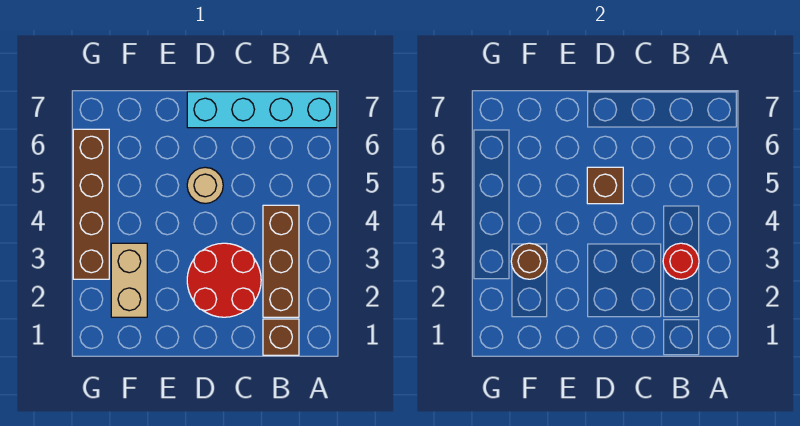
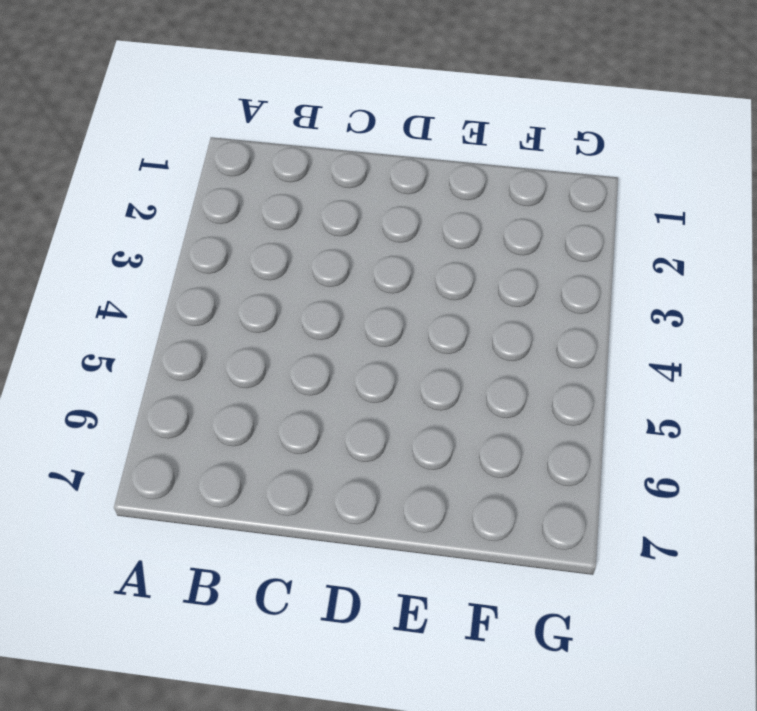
none -> cyan 1x4 brick [187,92,337,128]
none -> brown 1x1 brick [263,319,299,355]

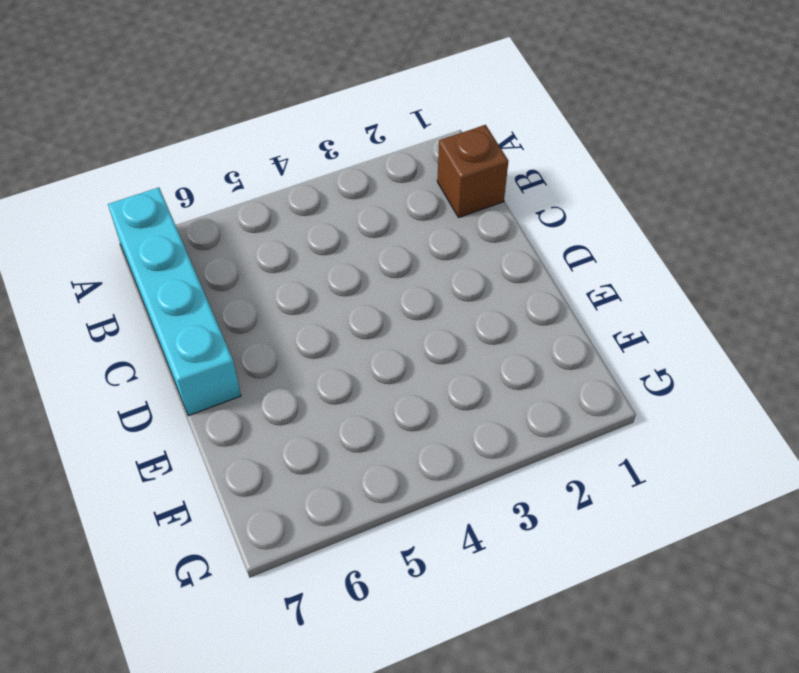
none -> brown 1x3 brick [263,205,299,317]
none -> red 2x2 round brick [187,243,261,317]

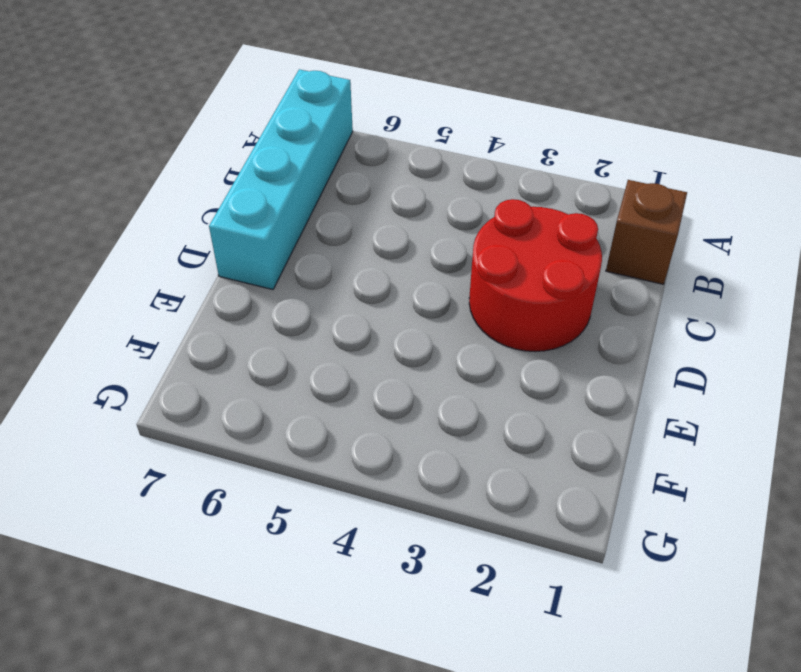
none -> brown 1x3 brick [263,205,299,317]
none -> tan 1x1 round brick [187,167,223,203]

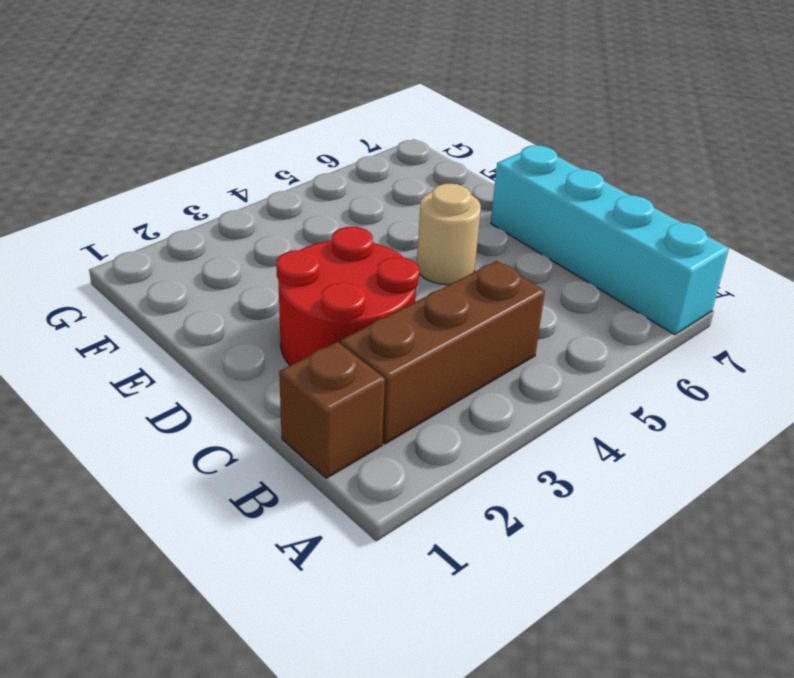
none -> tan 1x2 brick [111,243,147,317]
none -> brown 1x4 brick [73,129,109,279]

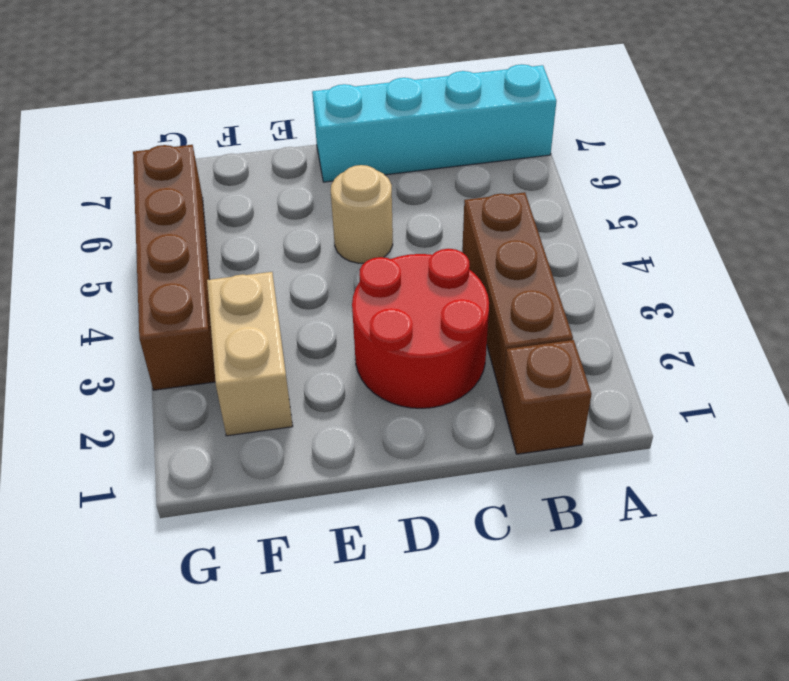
none -> red 1x1 round brick [663,243,699,279]
none -> brown 1x1 brick [587,167,623,204]

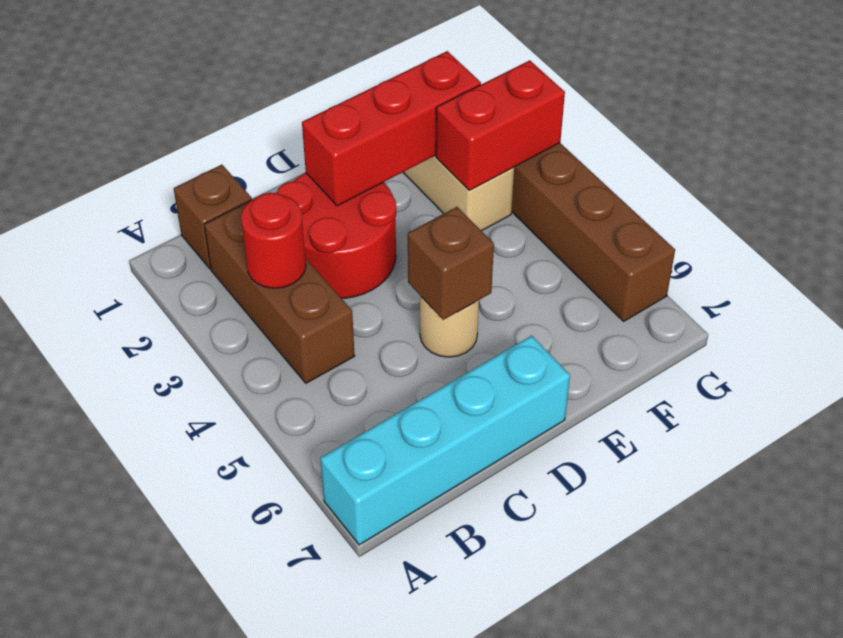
red 1x3 brick [302,51,481,206] -> none
red 1x2 brick [436,60,565,190] -> brown 1x1 round brick [511,243,547,279]

